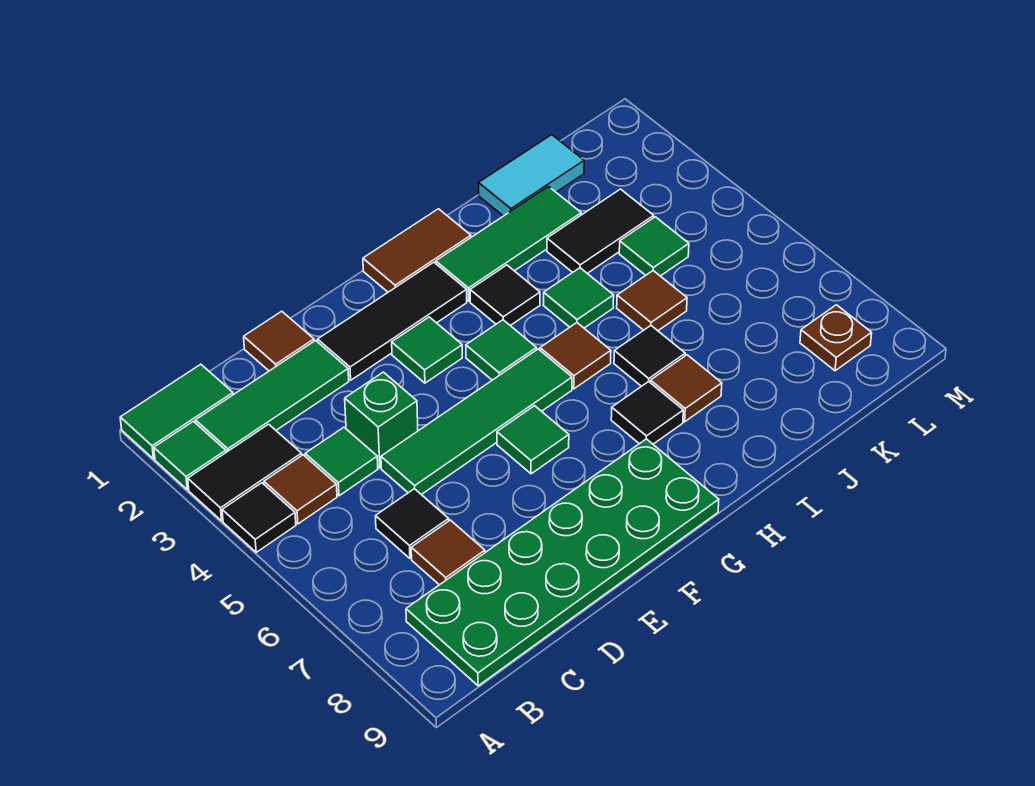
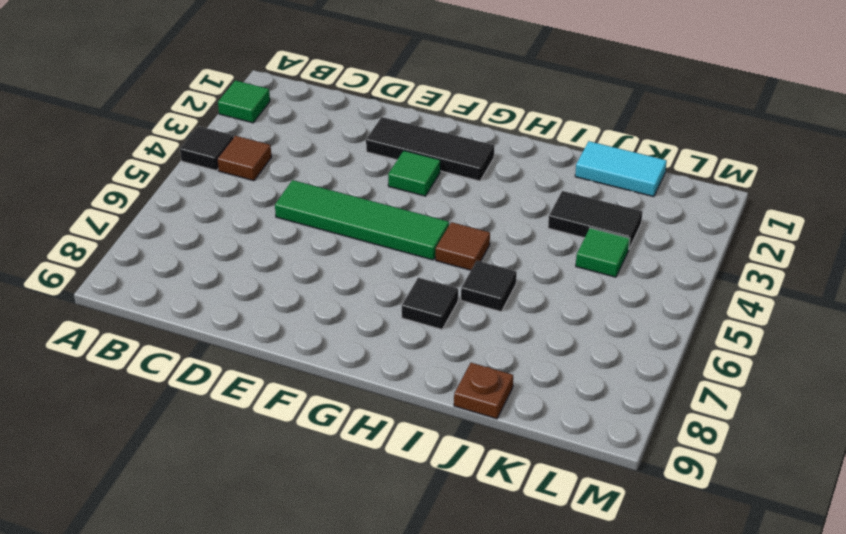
brown 1x1 plate [454,363,513,419] -> brown 1x1 plate moved to [800,305,872,371]
none -> green 1x2 tile [120,364,233,459]
none -> black 1x2 tile [188,424,302,521]
none -> green 1x3 tile [195,341,349,452]
none -> green 2x6 plate [406,439,719,686]

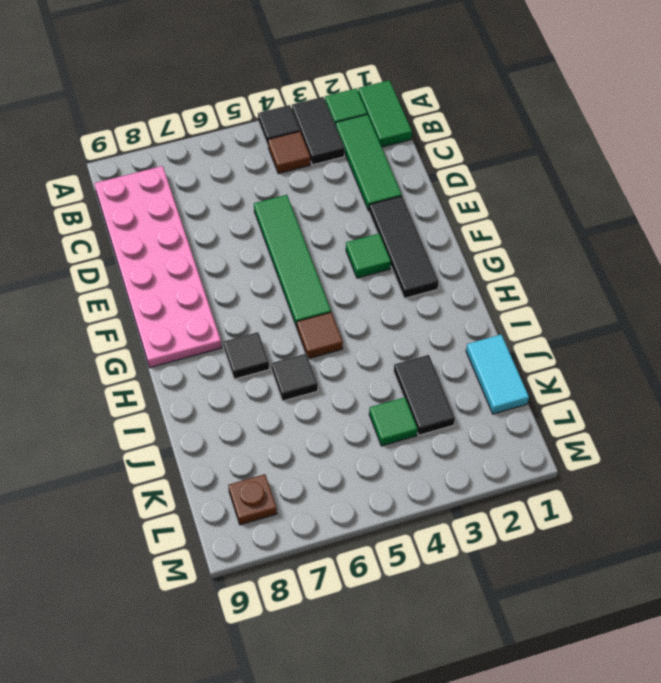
pink 2x6 plate [94,166,222,368] -> green 2x6 plate [406,439,719,686]
none -> green 1x1 tile [305,427,378,496]
none -> black 1x1 tile [376,489,449,558]
none -> brown 1x1 tile [411,520,485,585]
none -> brown 1x1 tile [244,311,314,371]

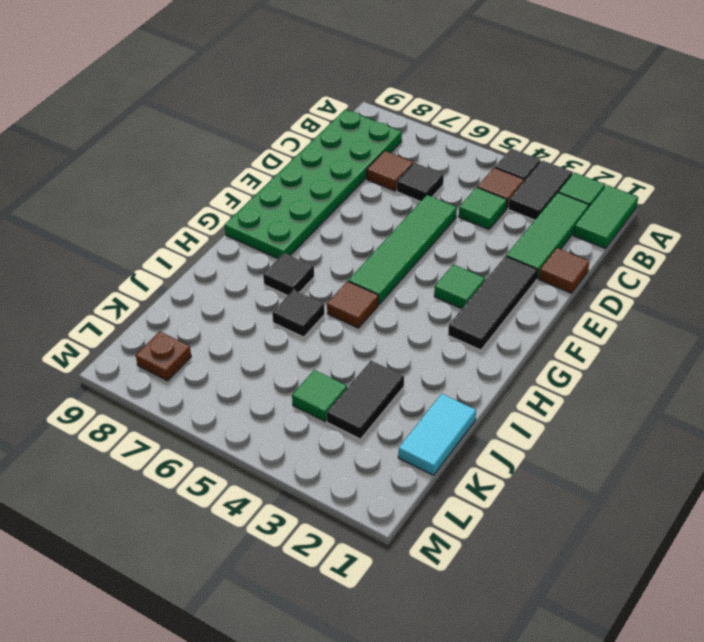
none -> green 1x1 brick [345,372,418,468]
none -> green 1x1 tile [497,406,569,474]
none -> brown 1x2 tile [363,209,471,292]
none -> green 1x1 tile [466,320,537,380]

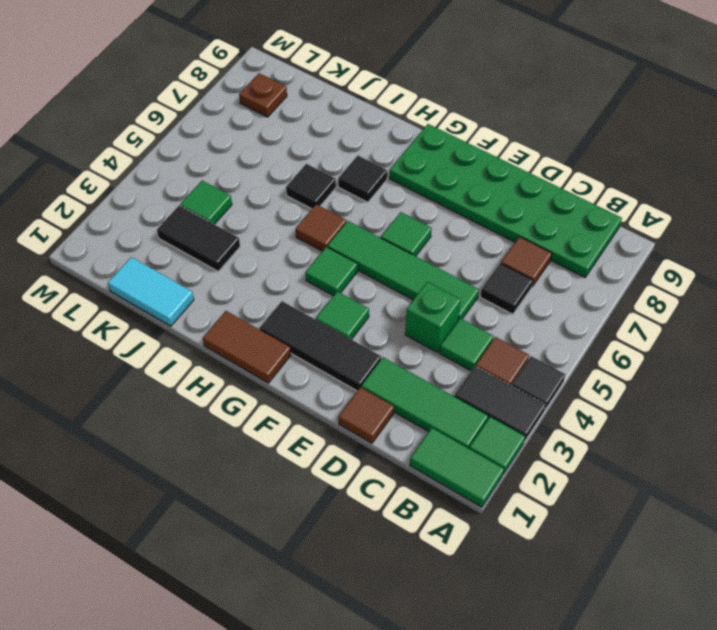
none -> green 1x3 tile [436,187,581,301]
none -> black 1x1 tile [470,265,540,326]
none -> green 1x1 tile [543,268,614,328]
none -> brown 1x1 tile [650,355,722,422]

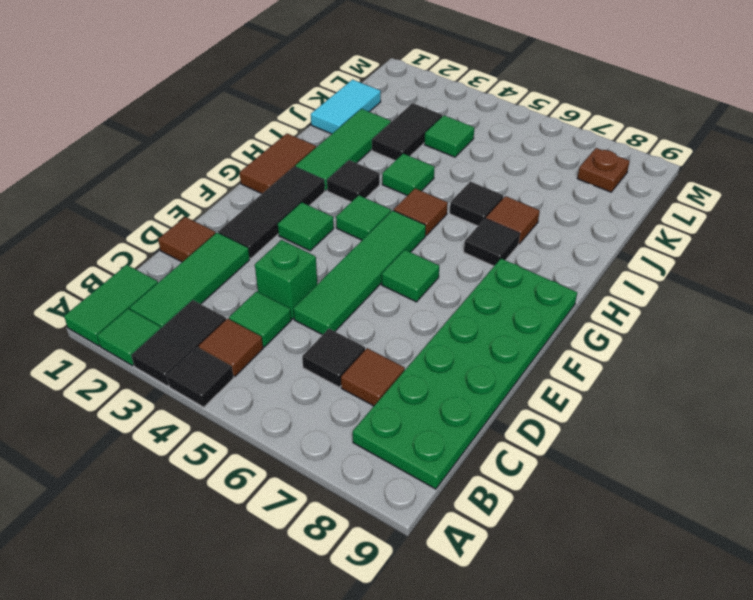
none -> brown 1x1 tile [617,271,687,331]

